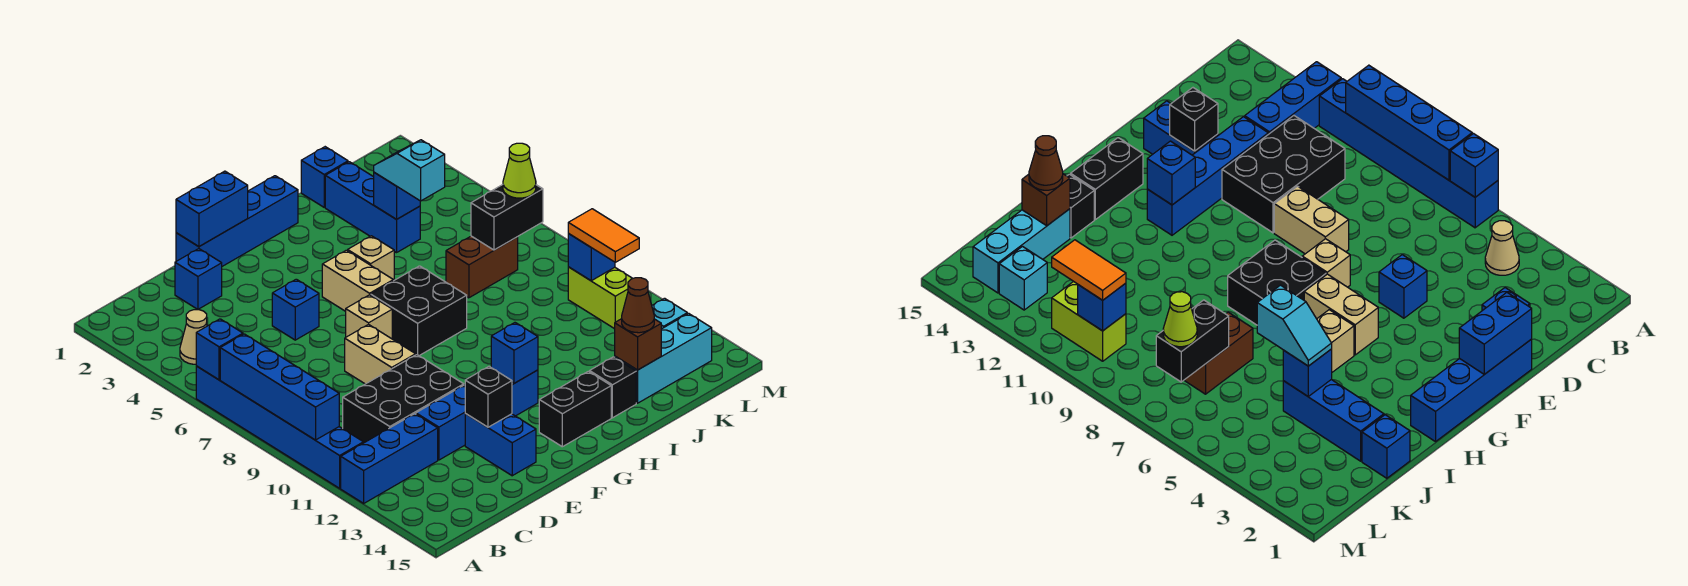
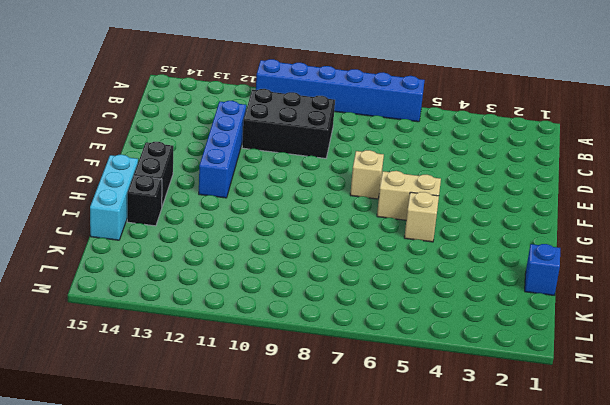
black 2x3 brick [242,89,335,158] -> black 2x3 brick turned to [343,355,464,443]
cyan 1x3 brick [90,155,138,240] -> cyan 1x3 brick moved to [615,313,712,403]
none -> blue 1x3 brick [341,414,438,503]
none -> tan 1x1 cone [180,310,207,364]
none -> blue 1x1 brick [175,249,222,309]
none -> blue 1x4 brick [176,176,298,266]

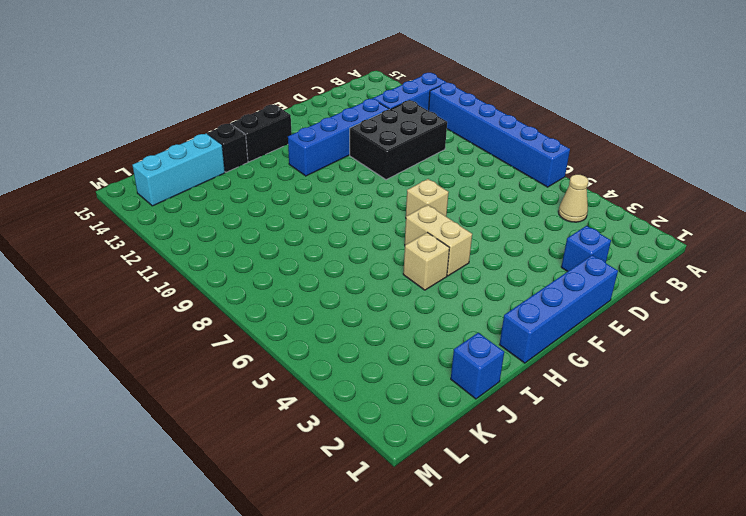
none -> blue 1x1 brick [272,279,319,340]
none -> tan 1x2 brick [345,324,416,384]
none -> blue 1x2 brick [465,414,536,476]
none -> black 2x2 brick [371,266,467,356]

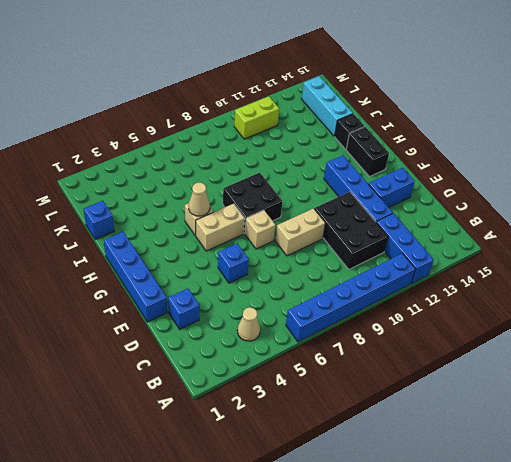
tan 1x1 cone [189,182,210,216] -> none
none -> blue 1x3 brick [325,162,420,253]
none -> brown 1x2 brick [446,236,518,298]
none -> cyan 1x1 brick [652,298,687,329]
none -> blue 1x1 brick [196,319,243,380]

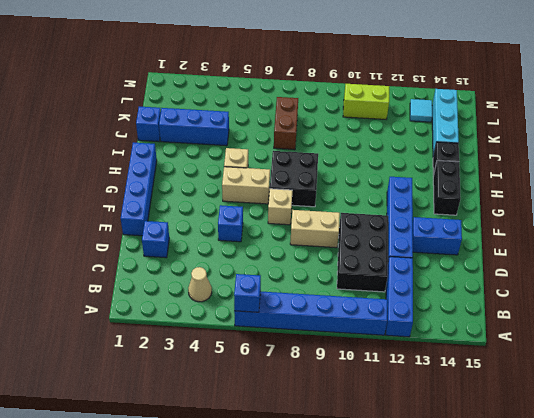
cyan 1x1 tile [410,99,432,122] -> cyan 1x1 brick [652,298,687,329]
none -> blue 1x4 brick [220,334,339,440]
none -> blue 1x2 brick [176,171,248,247]
none -> black 1x1 brick [465,367,512,427]
none -> blue 1x1 brick [491,323,538,383]

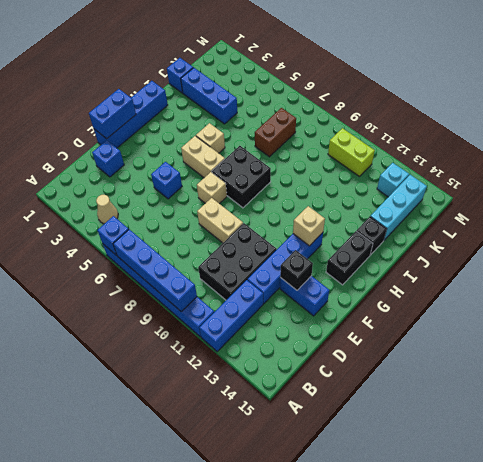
tan 1x1 brick [293,206,325,246] -> blue 1x1 brick [491,323,538,383]
none -> blue 1x1 brick [374,172,420,219]
none -> brown 1x1 brick [615,319,661,370]
none -> black 1x2 brick [471,185,543,250]
none -> blue 1x1 brick [568,234,615,281]

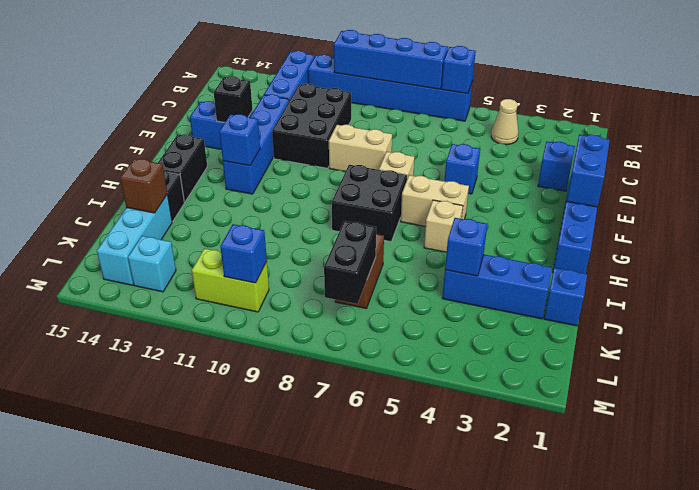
none -> cyan 1x2 slope [374,140,445,201]
none -> brown 1x1 cone [622,278,654,333]
none -> lime 1x1 cone [503,143,536,198]
none -> orange 1x2 tile [568,209,639,262]

